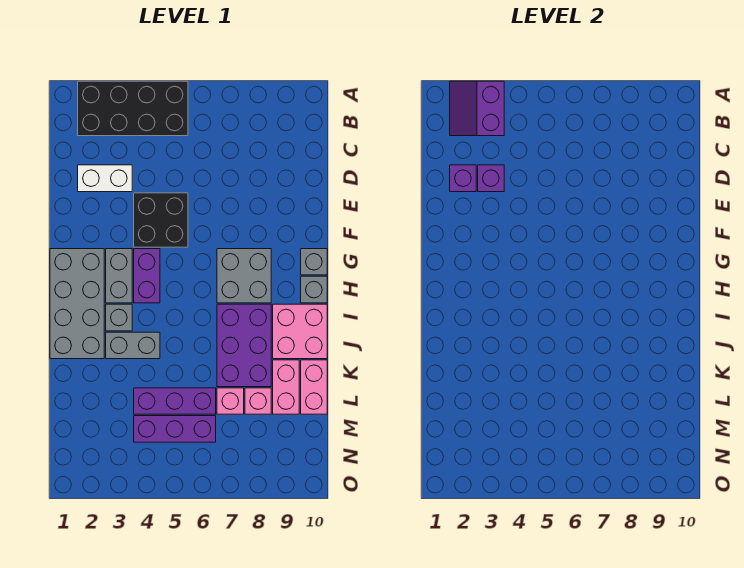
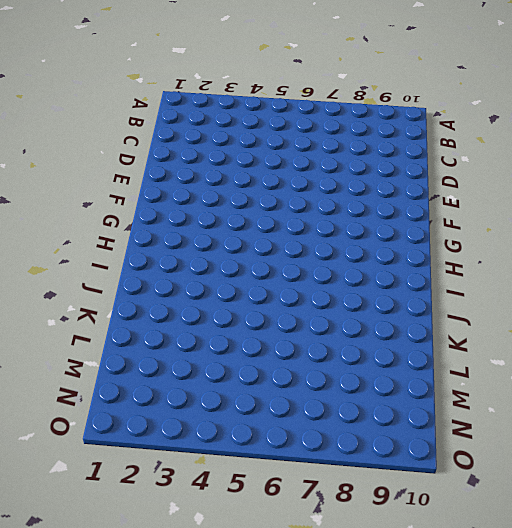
none -> black 2x4 brick [78,81,188,136]
none -> white 1x2 brick [78,165,132,192]
none -> black 2x2 brick [134,193,188,247]

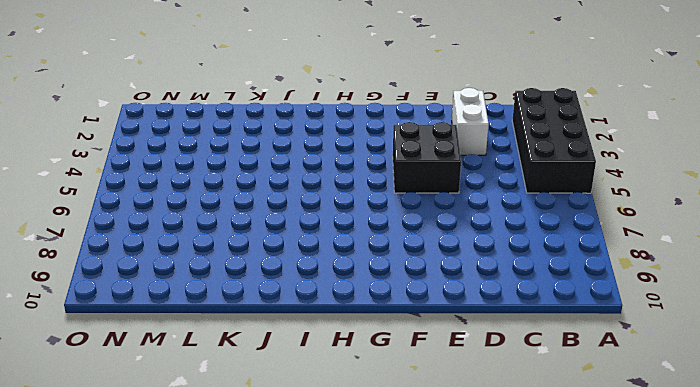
none -> grey 2x4 brick [50,249,104,359]
none -> grey 1x2 brick [106,249,132,303]
none -> purple 1x2 brick [134,249,160,303]

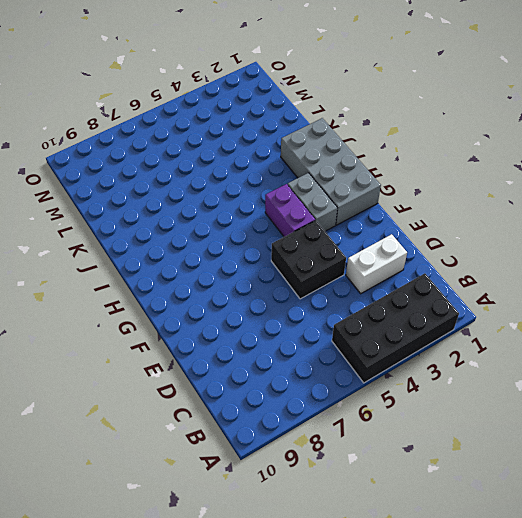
none -> grey 2x2 brick [217,249,271,303]
none -> grey 1x1 brick [301,249,327,275]
none -> grey 1x1 brick [301,276,327,303]

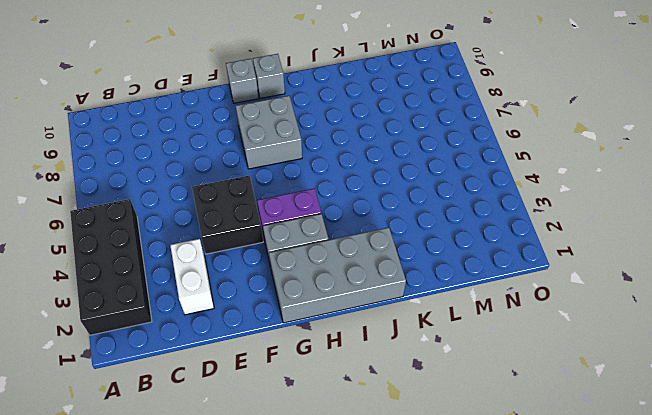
none -> grey 1x1 brick [106,304,132,331]
none -> purple 2x3 brick [217,304,271,387]
none -> pink 2x2 brick [273,304,327,359]

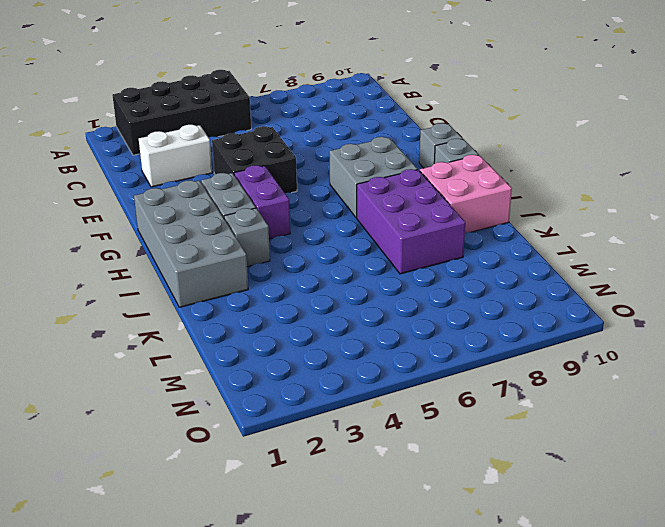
none -> grey 1x2 brick [106,332,160,359]
none -> pink 1x2 brick [273,360,299,414]
none -> pink 1x2 brick [301,360,327,414]

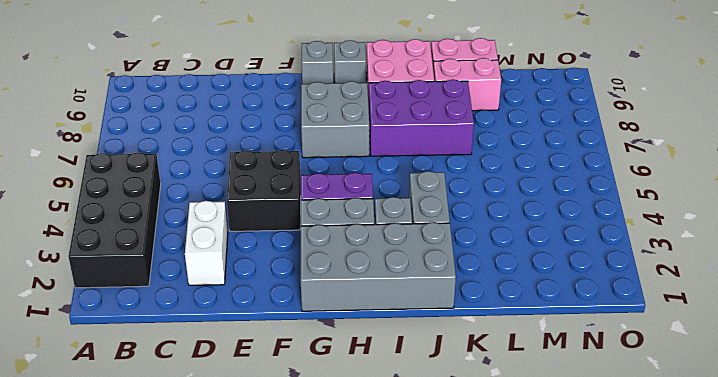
none -> purple 1x3 brick [134,388,216,414]
none -> pink 1x1 brick [217,388,244,414]
none -> pink 1x1 brick [245,388,271,414]

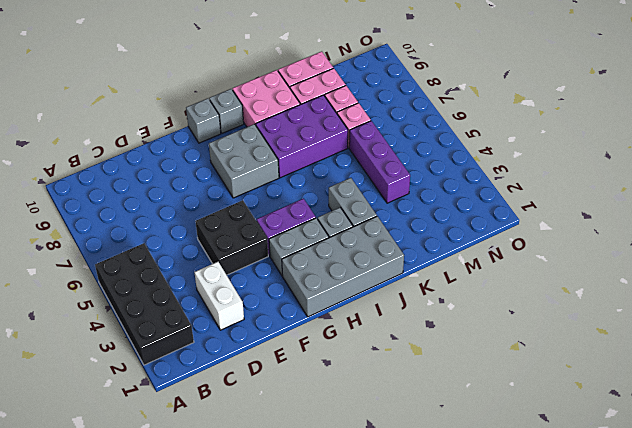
none -> purple 1x3 brick [134,416,216,442]
none -> purple 2x2 slope [450,81,504,136]
none -> purple 1x1 brick [450,165,476,192]

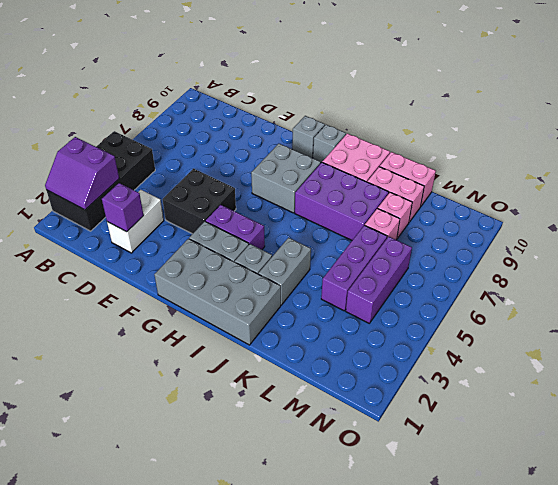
none -> purple 1x1 brick [478,165,504,192]

